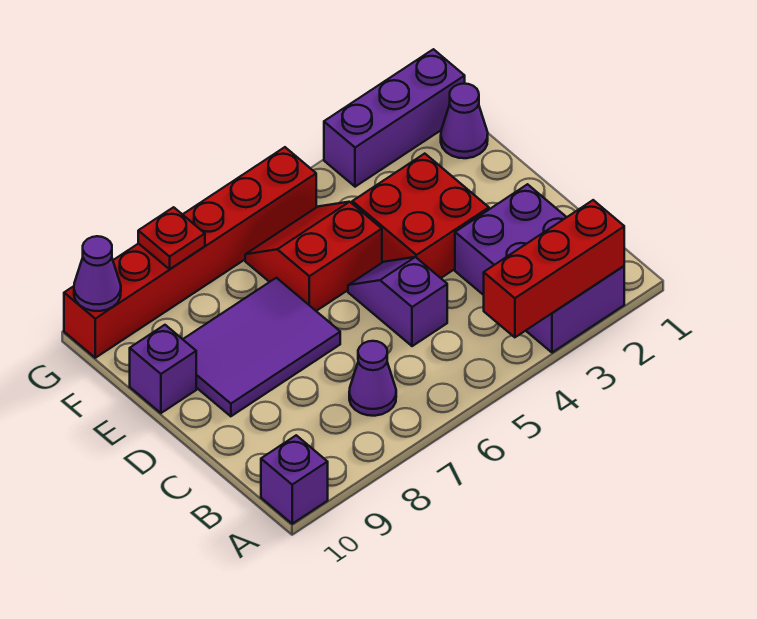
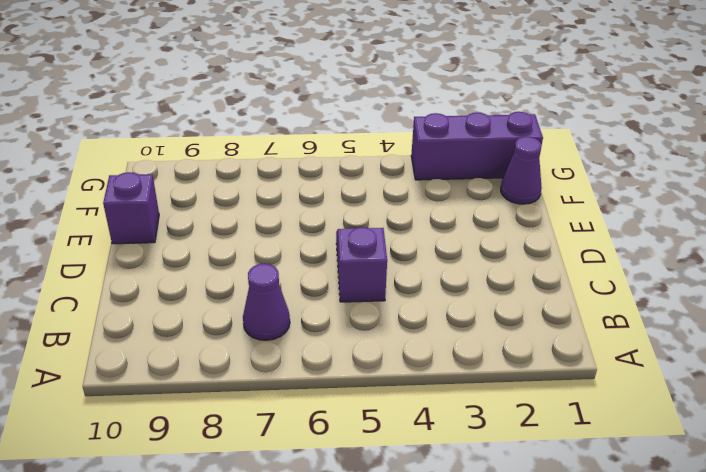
none -> purple 2x3 brick [455,184,624,353]
none -> purple 1x1 brick [261,435,328,524]
none -> red 2x2 brick [352,154,489,278]

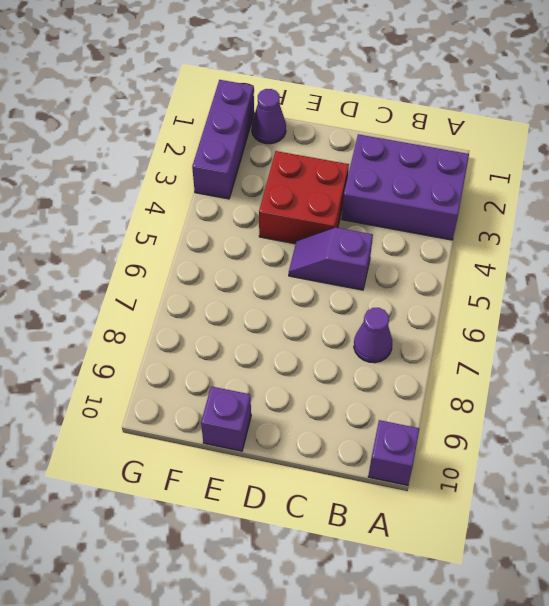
none -> purple 2x3 tile [183,278,340,416]
none -> red 2x2 slope [245,202,382,311]
none -> red 1x6 brick [64,147,316,358]

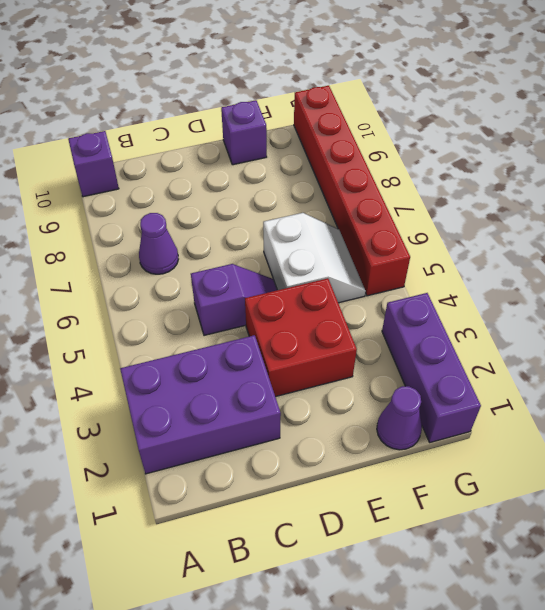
white 2x2 slope [263,213,366,303] -> red 2x2 slope [245,202,382,311]
none -> purple 2x3 tile [183,278,340,416]
none -> red 1x3 brick [484,200,624,337]
none -> red 1x1 plate [138,207,205,269]

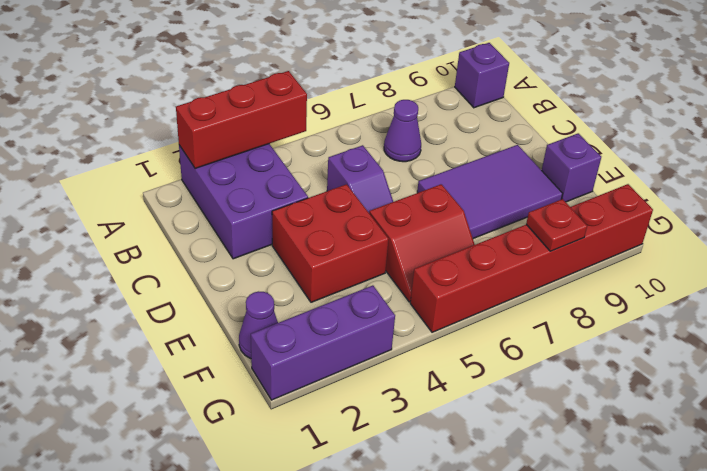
none -> purple 1x1 cone [74,236,121,311]

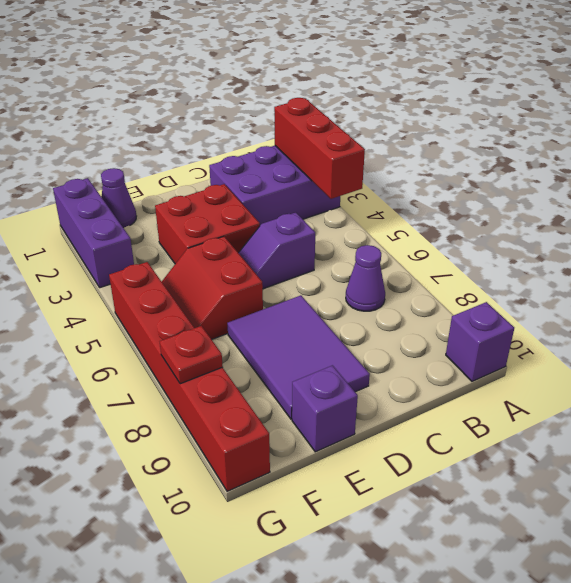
none -> purple 1x1 cone [74,236,121,311]

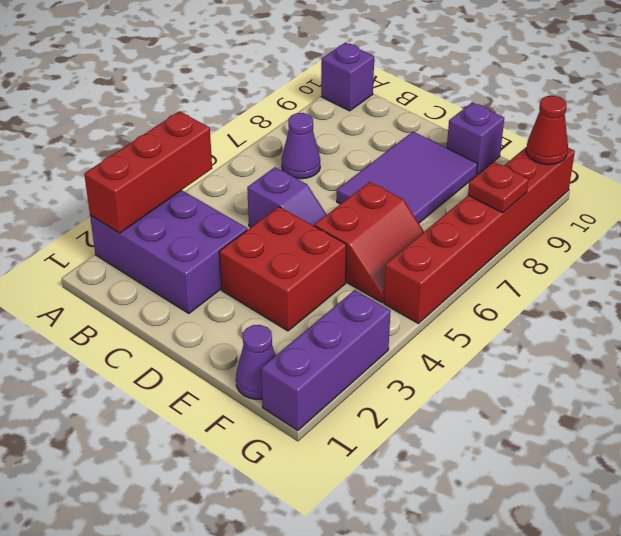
red 1x1 cone [526,96,568,165] -> purple 1x1 cone [74,236,121,311]

